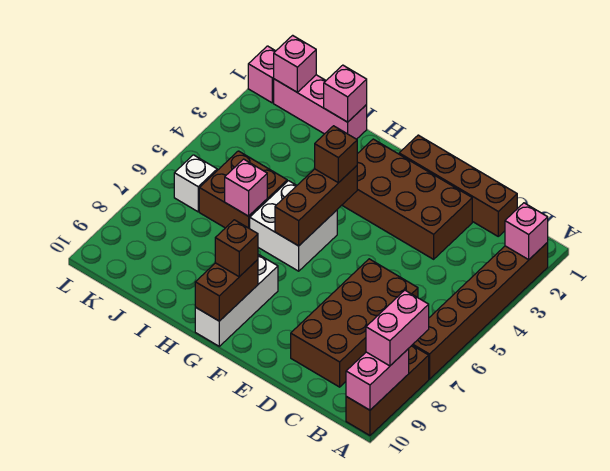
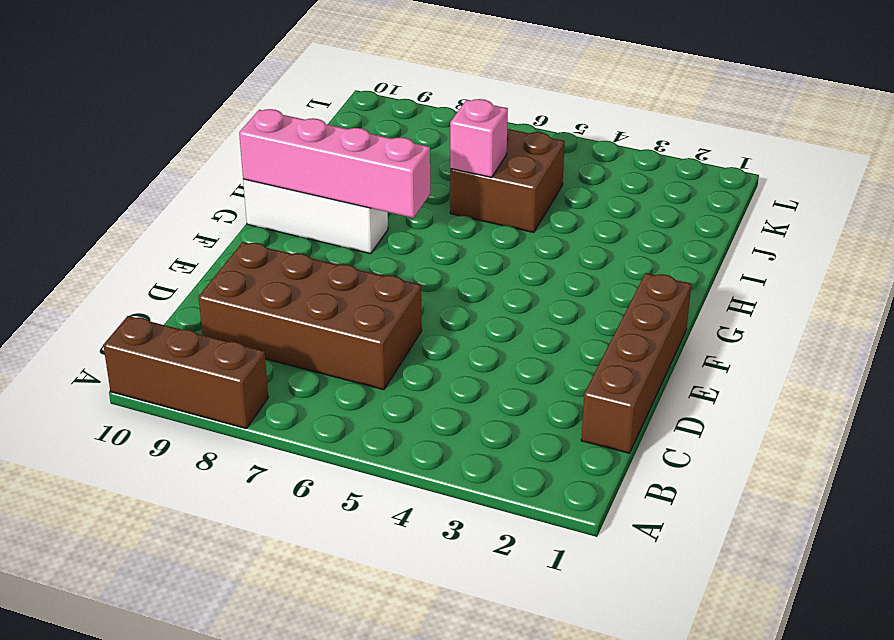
pink 1x4 brick [239,109,430,218] -> brown 1x2 brick [195,260,258,321]
none -> brown 1x6 brick [412,242,548,379]
none -> brown 2x4 brick [342,139,472,259]
none -> white 2x2 brick [250,181,337,271]

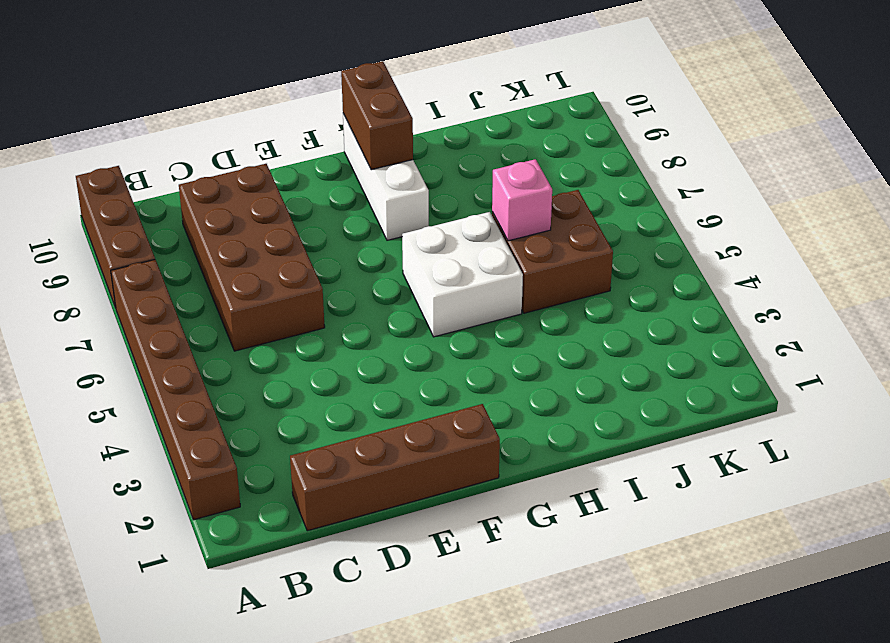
none -> brown 2x4 brick [342,139,472,259]
none -> pink 1x3 brick [274,75,367,139]
none -> white 1x1 brick [174,155,217,212]

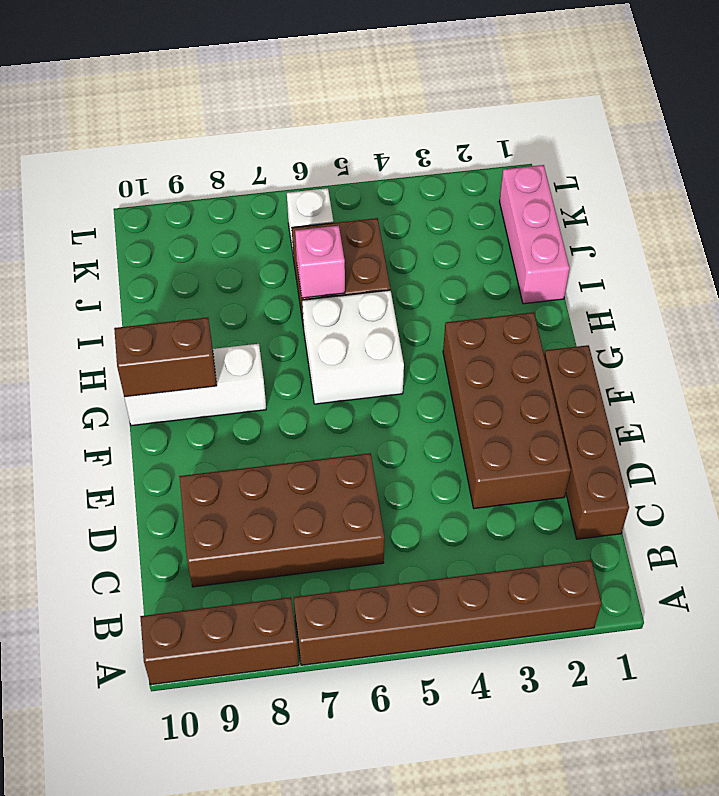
none -> pink 1x1 brick [248,46,275,103]
none -> pink 1x1 brick [505,203,548,260]
none -> pink 1x2 brick [346,349,409,410]

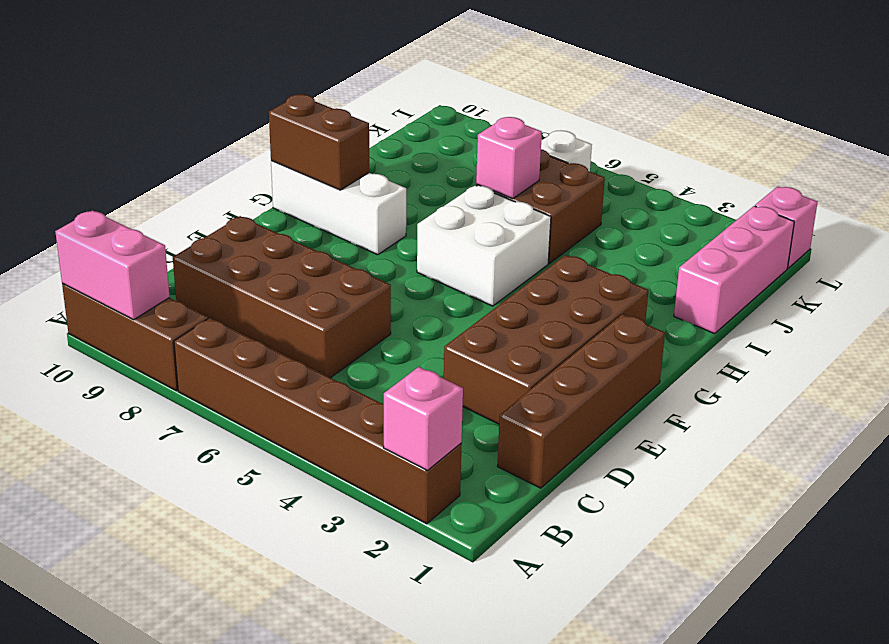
none -> brown 1x3 brick [275,166,357,246]
none -> pink 1x1 brick [324,65,367,122]
none -> pink 1x1 brick [274,35,316,93]

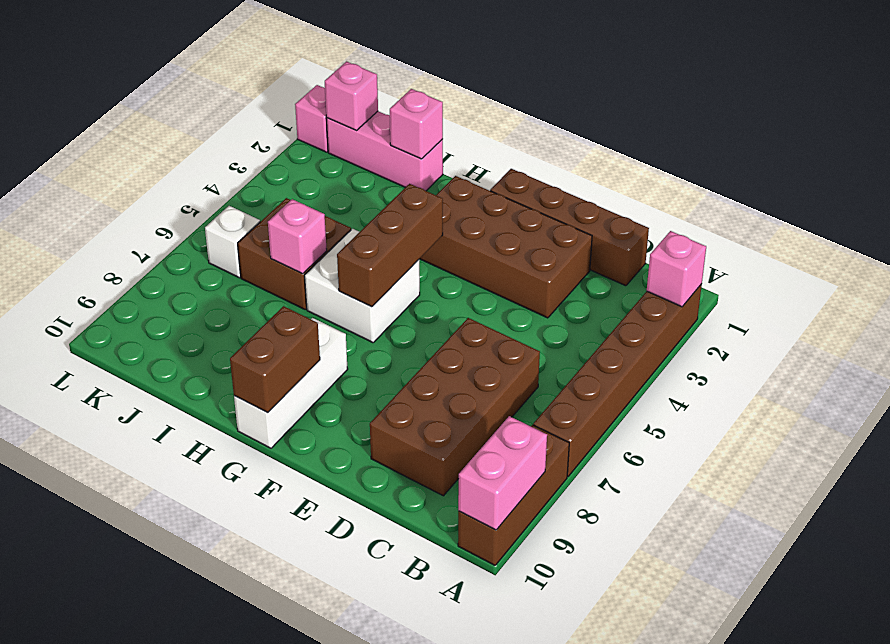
none -> pink 1x2 brick [366,290,429,366]
none -> brown 1x1 brick [315,126,357,183]
none -> brown 1x1 brick [215,220,258,277]

